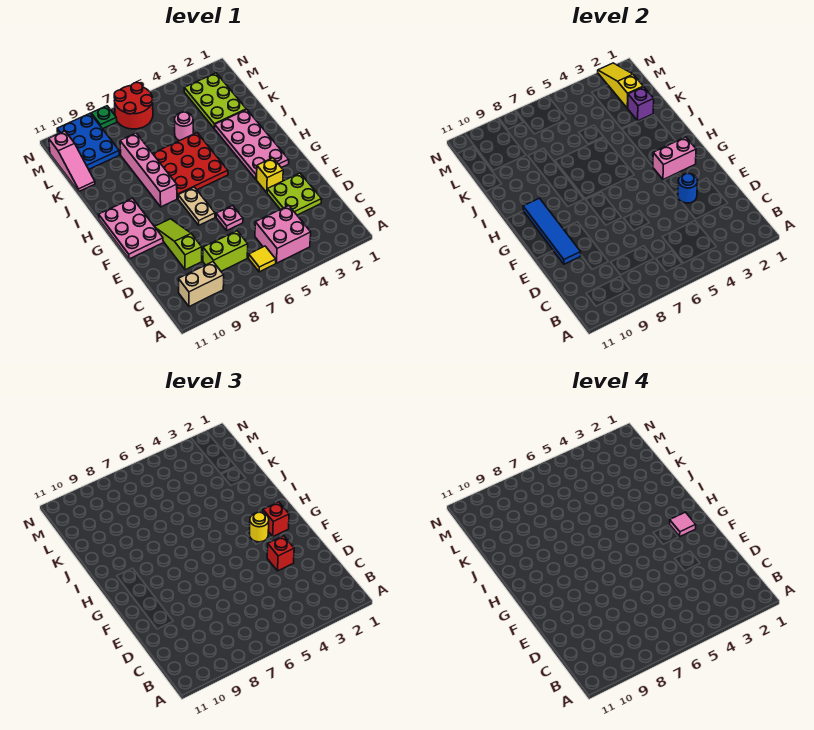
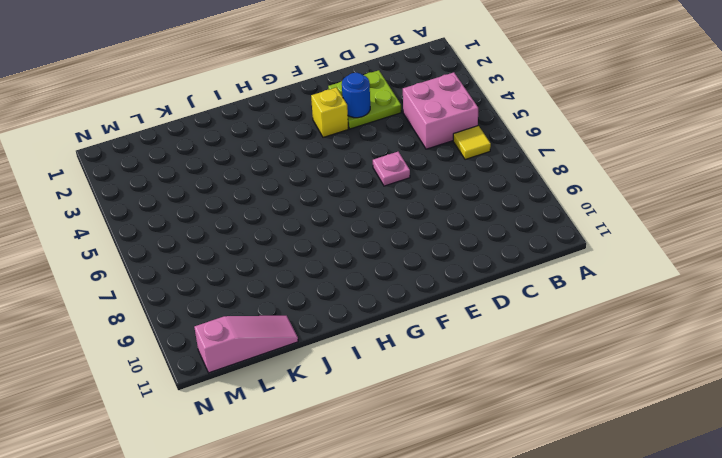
none -> tan 1x2 brick [179,262,224,307]
none -> lime 1x2 brick [203,231,248,271]
none -> lime 1x3 slope [154,219,202,270]

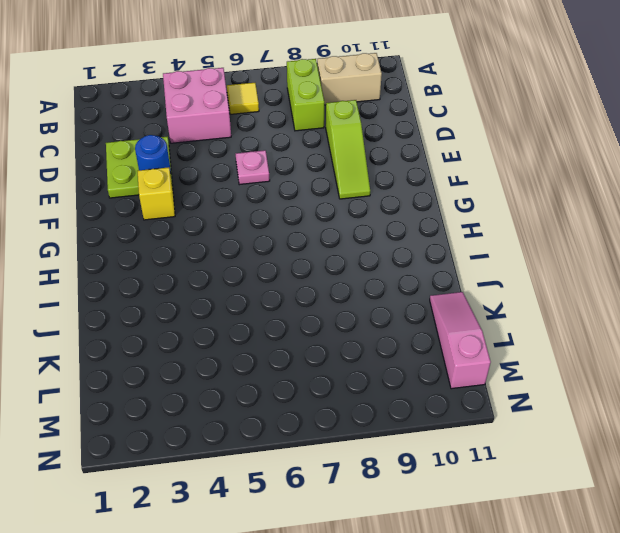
lime 1x2 brick [287,59,324,131] -> lime 1x2 brick turned to [203,231,248,271]
none -> tan 1x2 plate [178,187,215,225]
none -> pink 2x3 plate [99,198,163,259]
none -> pink 2x4 plate [214,109,289,180]

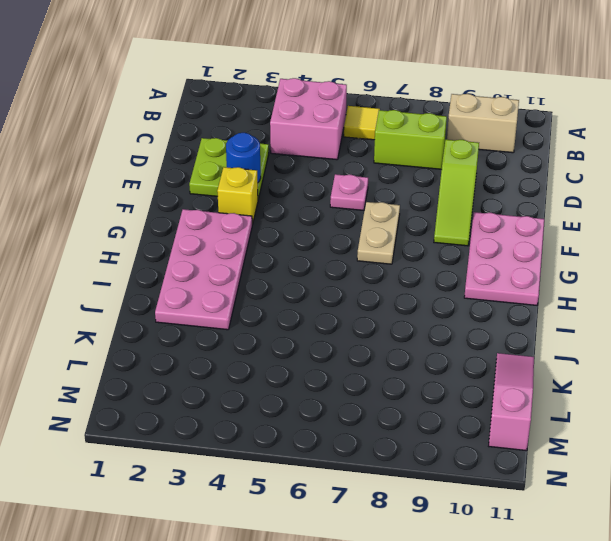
none -> red 3x3 plate [153,133,228,198]
none -> pink 1x4 brick [120,133,177,207]
none -> lime 2x3 plate [184,73,246,128]

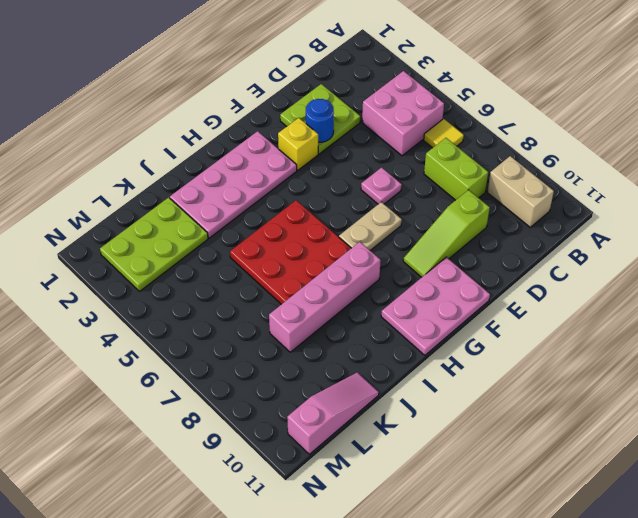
none -> pink 1x1 round brick [175,112,193,141]
none -> blue 2x3 plate [57,113,119,169]
none -> red 2x2 round brick [114,83,153,129]

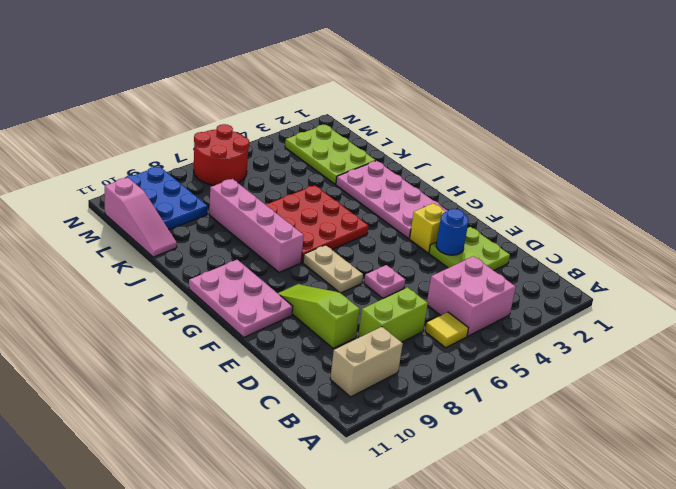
none -> pink 1x1 round brick [175,112,193,141]
none -> green 1x1 plate [91,106,117,129]
none -> blue 1x4 tile [523,198,581,264]

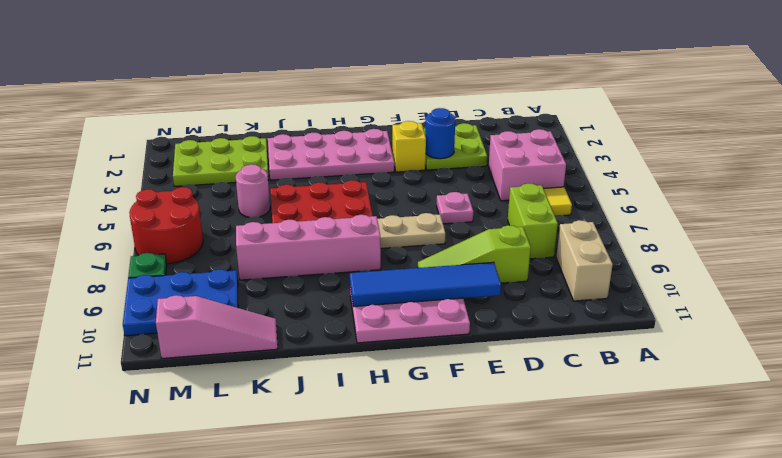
none -> pink 1x2 brick [653,137,696,180]
none -> purple 1x1 brick [628,87,654,121]
none -> yellow 1x3 slope [598,63,643,108]

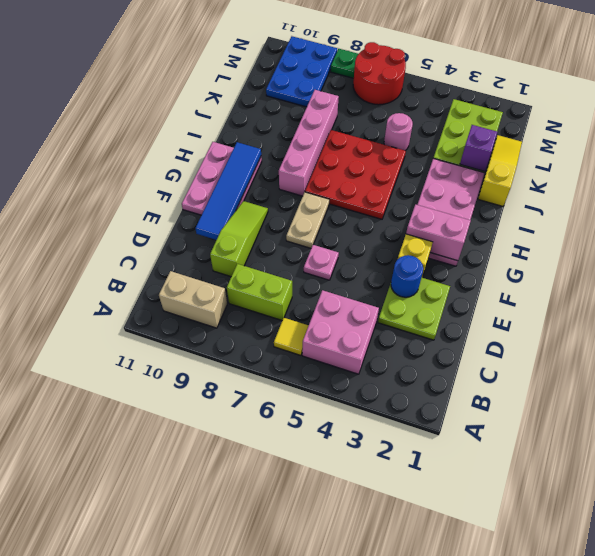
yellow 1x3 slope [478,135,522,206] -> yellow 1x3 slope moved to [598,63,643,108]
none -> pink 1x3 slope [49,131,95,191]
none -> red 1x1 brick [267,536,294,571]
none -> red 1x1 brick [263,502,289,536]

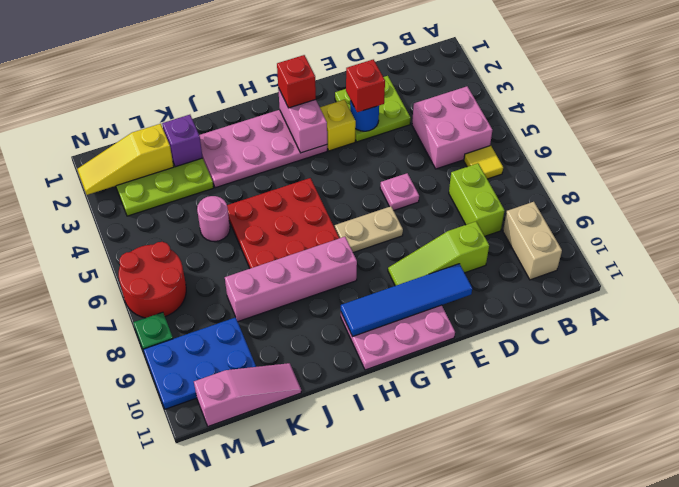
none -> yellow 1x1 round brick [250,512,269,542]
none -> pink 1x1 tile [670,512,696,536]

